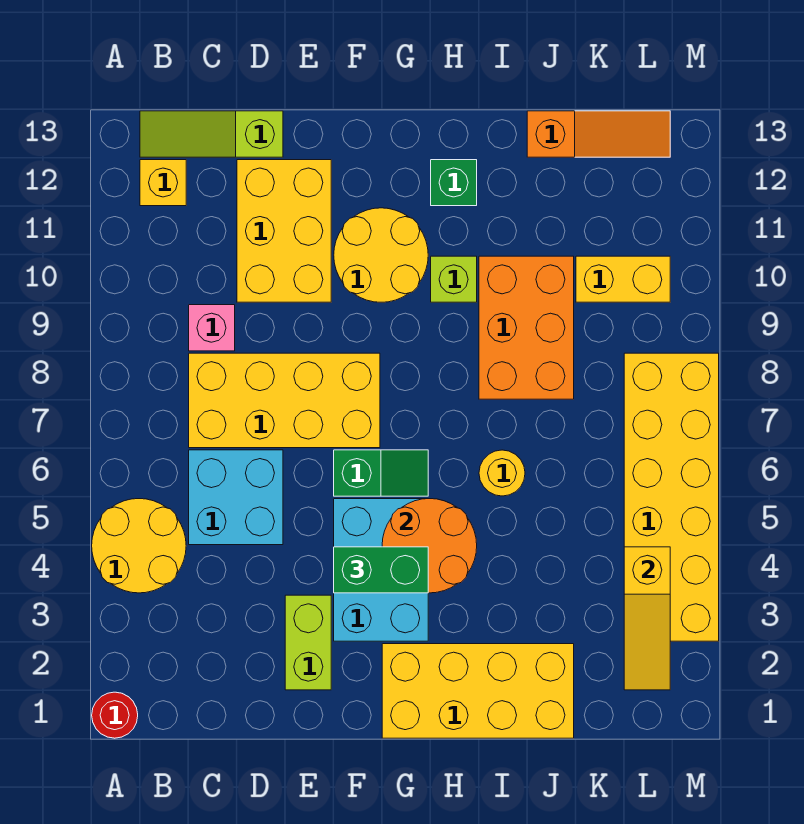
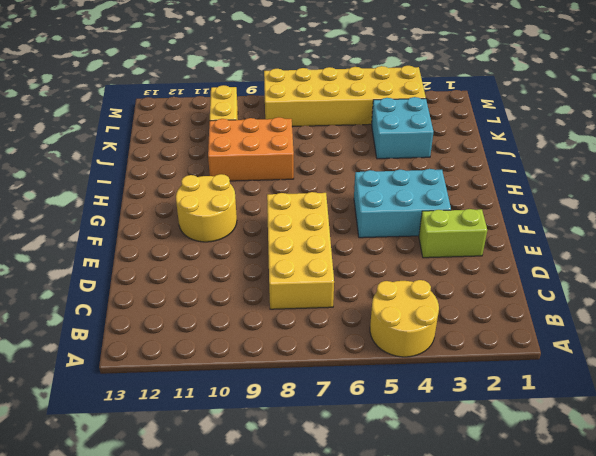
cyan 2x2 brick [372,97,433,159] -> cyan 2x2 brick moved to [189,450,283,545]
none -> red 1x1 round brick [92,692,138,738]
none -> yellow 1x1 brick [140,160,186,206]
none -> lime 1x3 slope [140,111,283,157]

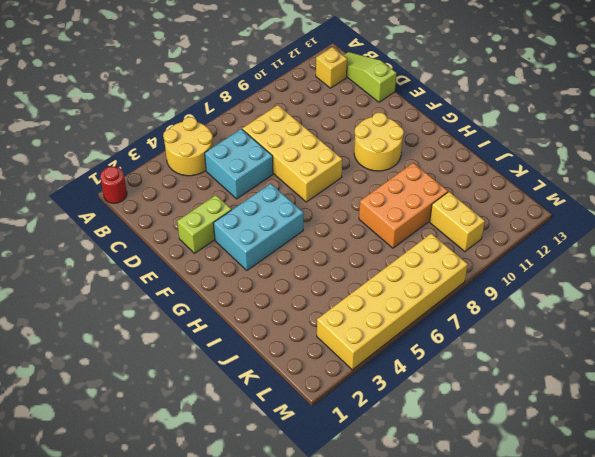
none -> pink 1x1 brick [189,305,235,351]
none -> yellow 2x3 brick [237,160,331,302]
none -> green 1x2 slope [334,450,428,496]

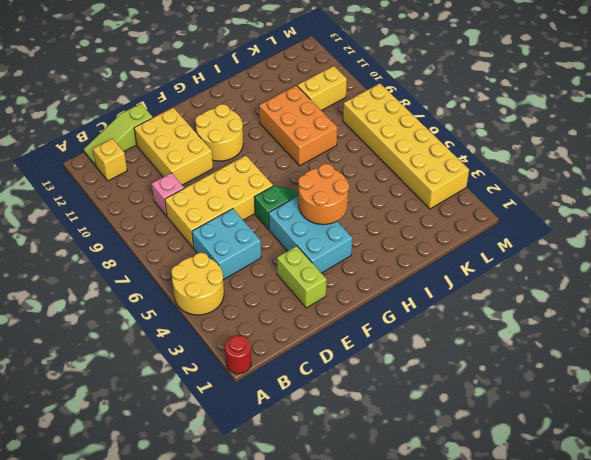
none -> yellow 2x4 brick [382,644,574,738]
none -> lime 1x1 brick [431,256,477,302]
none -> green 1x1 brick [431,160,477,206]

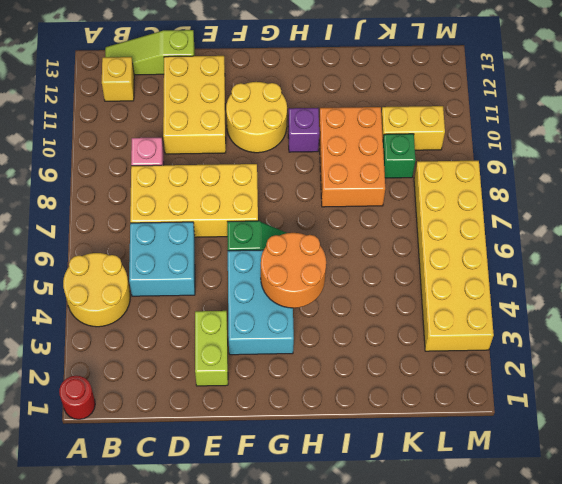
purple 1x1 brick [288,108,319,152] -> lime 1x1 brick [431,256,477,302]
green 1x1 brick [383,134,415,178] -> green 1x1 brick moved to [431,160,477,206]
none -> yellow 2x4 brick [382,644,574,738]
none -> yellow 1x1 round brick [479,450,525,496]
none -> orange 1x3 slope [527,111,670,157]

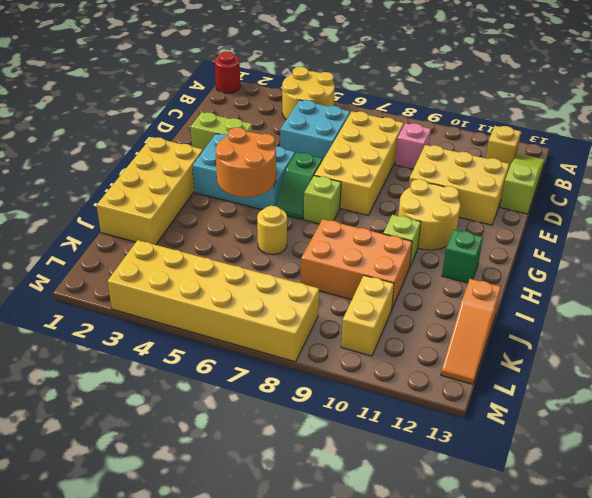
lime 1x1 brick [304,176,341,224] -> none
none -> yellow 1x3 slope [624,547,670,690]
none -> green 1x2 brick [334,547,428,593]

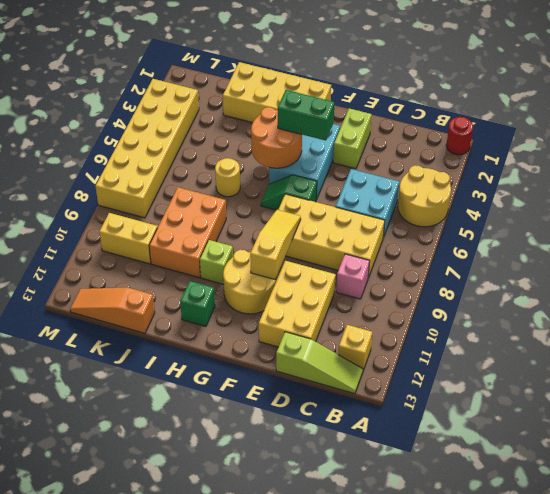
yellow 1x3 slope [250,210,301,279] -> yellow 1x3 slope moved to [624,547,670,690]

